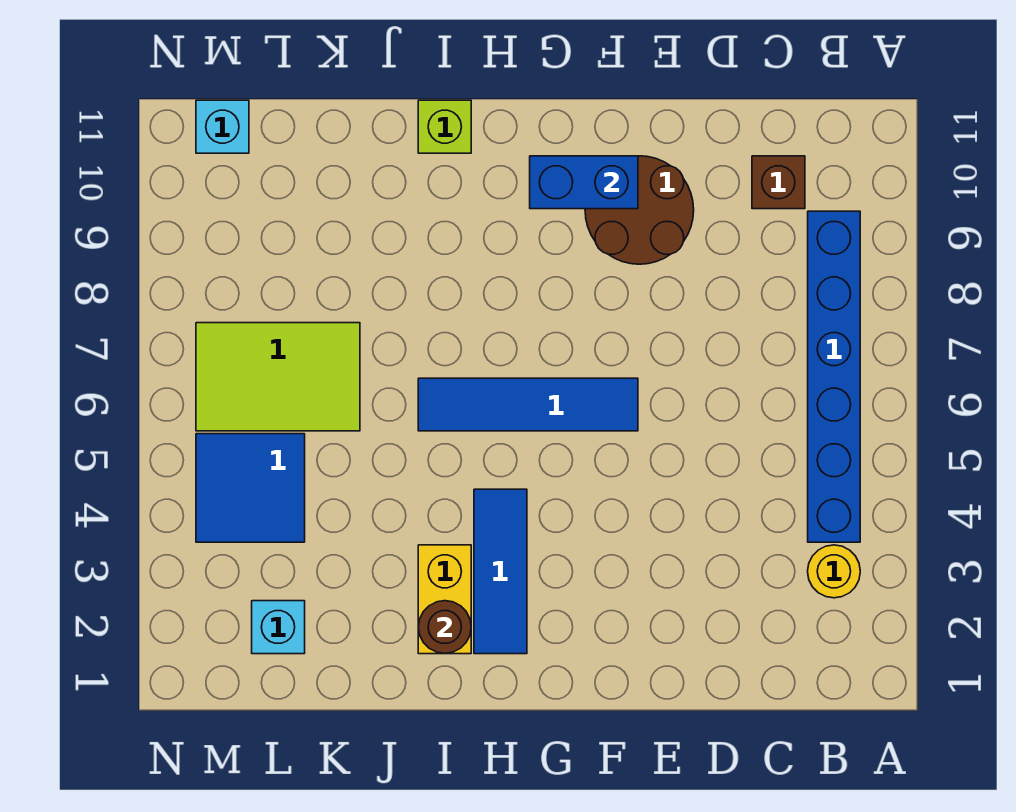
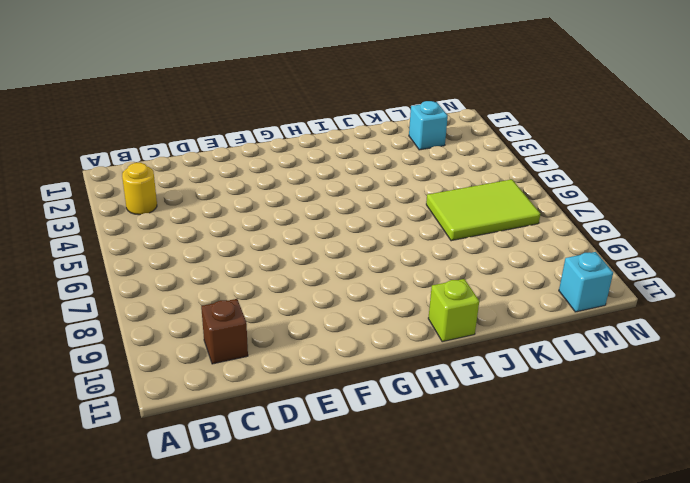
none -> blue 1x6 brick [808,211,860,542]
none -> brown 2x2 round brick [585,156,694,264]
none -> blue 1x4 tile [418,378,638,431]

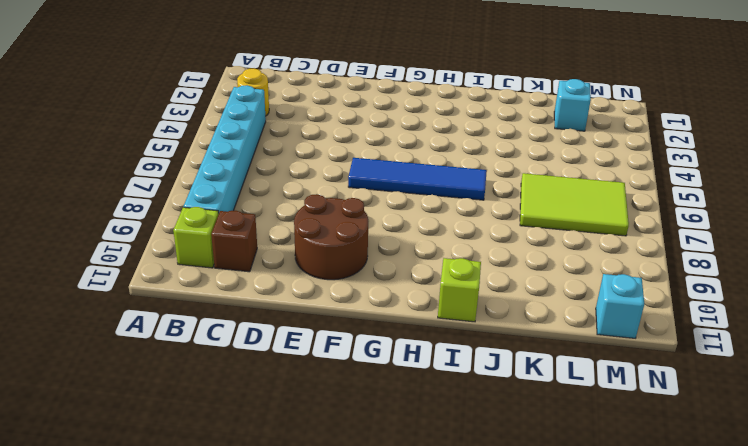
cyan 1x6 brick [184,85,266,214] -> blue 1x6 brick [808,211,860,542]
lime 1x1 brick [173,207,218,268] -> none
none -> blue 1x3 tile [474,489,527,654]
none -> yellow 1x2 brick [418,545,471,654]
none -> blue 2x2 tile [196,434,305,542]

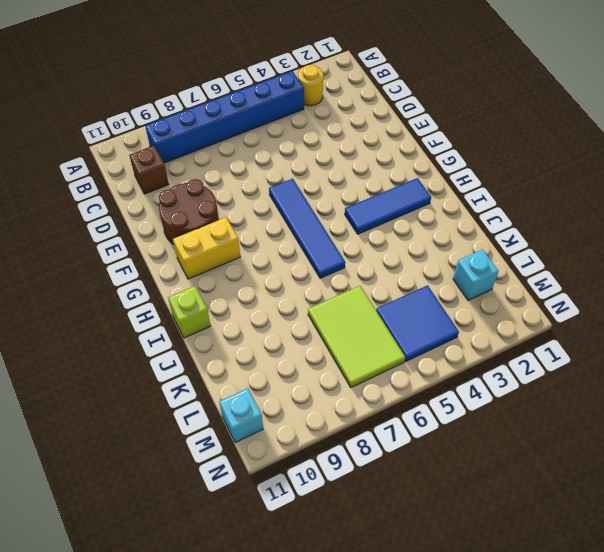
yellow 1x2 brick [173,217,240,279] -> yellow 1x2 brick moved to [418,545,471,654]
none -> blue 1x2 brick [530,156,638,209]
none -> brown 1x1 round brick [418,601,471,654]

